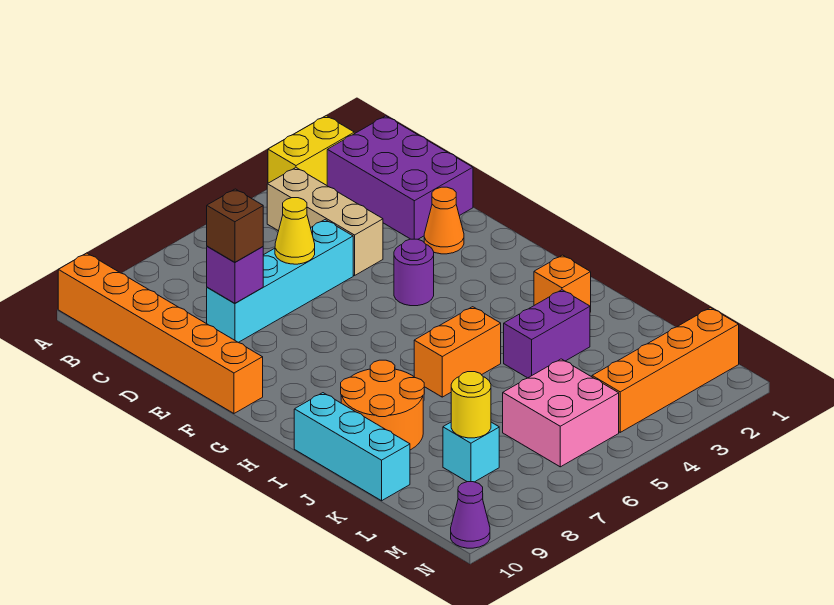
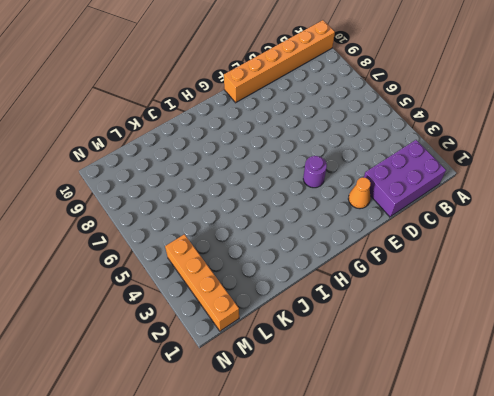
none -> yellow 1x2 brick [268,116,354,185]
none -> tan 1x3 brick [267,168,383,276]
none -> cyan 1x4 brick [207,220,353,342]

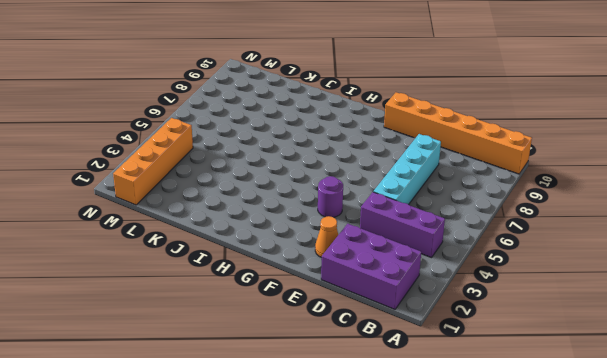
purple 1x3 brick [360,192,445,258] -> tan 1x3 brick [267,168,383,276]
none -> yellow 1x2 brick [268,116,354,185]
none -> orange 1x1 brick [534,255,591,312]
none -> orange 1x2 brick [414,307,501,397]

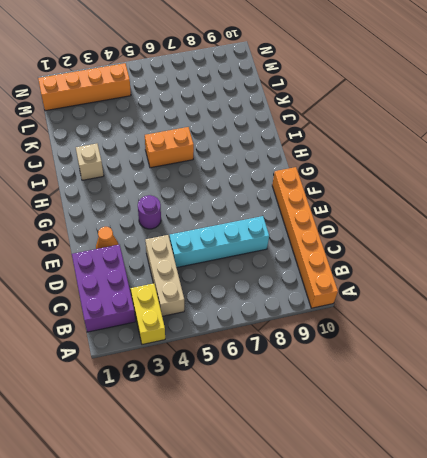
yellow 1x2 brick [131,283,165,344] -> yellow 1x2 brick turned to [268,116,354,185]
tan 1x1 brick [76,144,104,180] -> orange 1x1 brick [534,255,591,312]
none -> orange 2x2 round brick [341,360,424,450]
none -> cyan 1x3 brick [294,393,410,501]
none -> purple 1x2 brick [504,290,590,378]

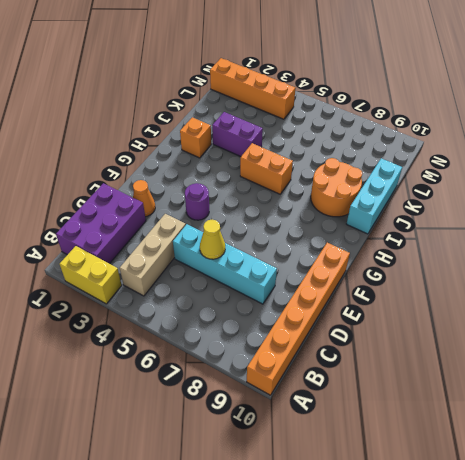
none -> pink 2x2 brick [503,359,619,467]
none -> cyan 1x1 brick [443,422,499,482]
none -> purple 1x1 cone [451,482,490,548]

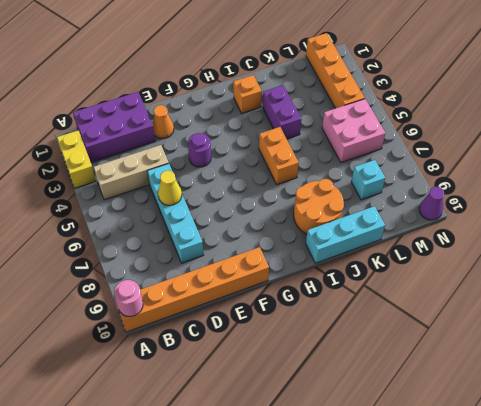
pink 1x1 round brick [114,280,143,316] -> none
none -> purple 1x1 brick [207,246,263,303]
none -> yellow 1x1 round brick [451,372,491,438]
none -> brown 1x1 brick [207,189,263,262]

